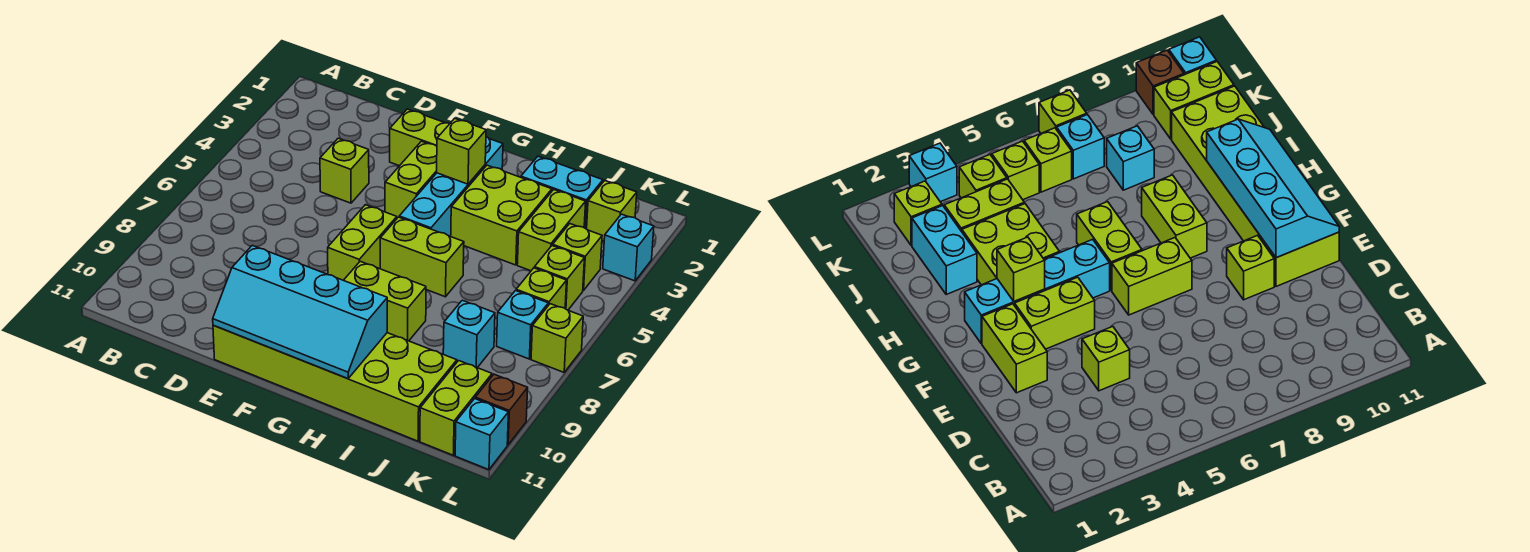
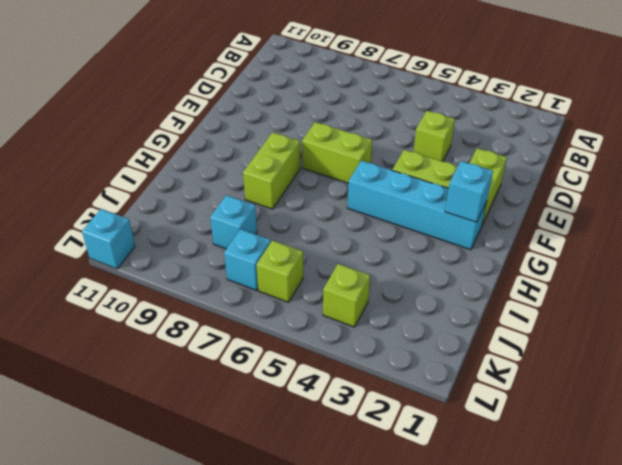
cyan 1x1 brick [445,161,493,222] -> cyan 1x1 brick moved to [603,214,654,281]
none -> lime 1x1 brick [1227,235,1274,300]
none -> lime 2x6 brick [213,325,457,441]
none -> lime 1x2 brick [380,217,464,297]

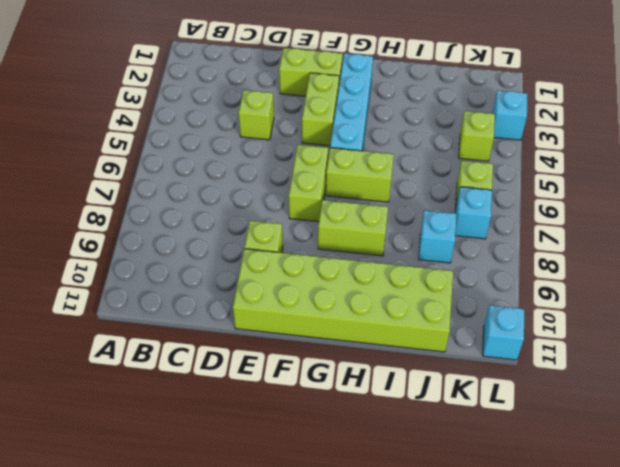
none -> lime 2x2 brick [451,165,552,265]
none -> cyan 1x2 brick [521,156,603,229]
none -> lime 1x2 brick [517,190,586,271]

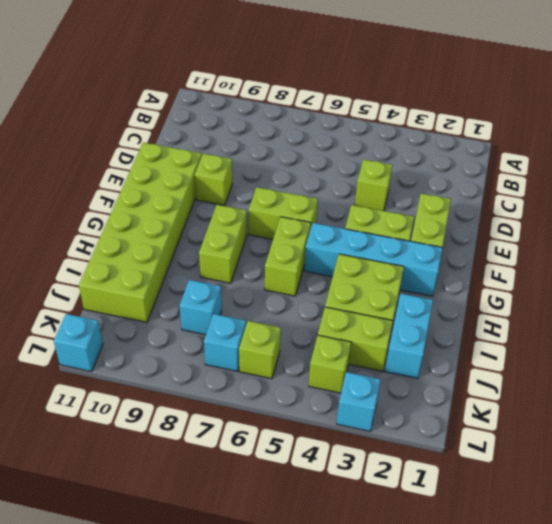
none -> lime 1x1 brick [587,181,637,241]
none -> lime 1x1 brick [535,246,584,310]
none -> lime 1x2 brick [420,361,492,455]

